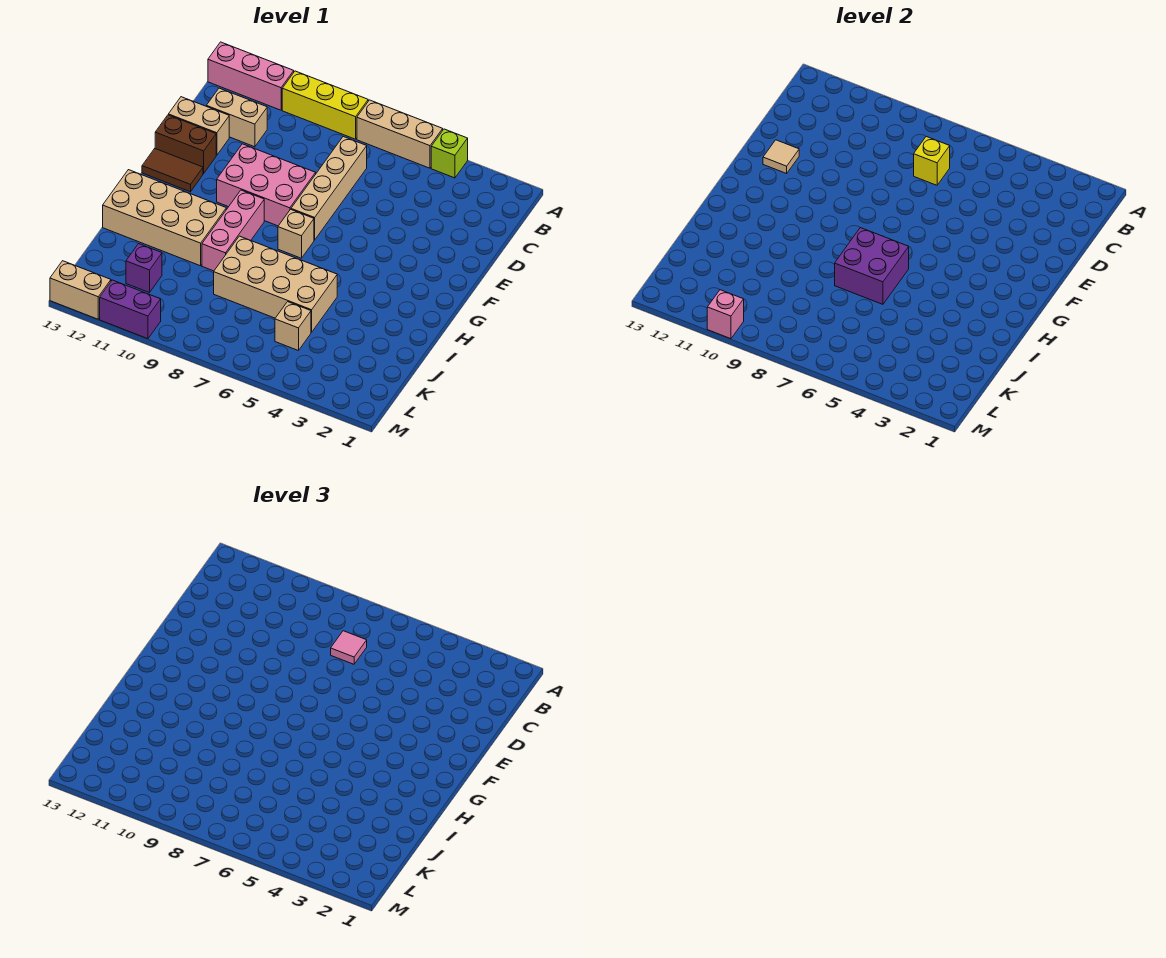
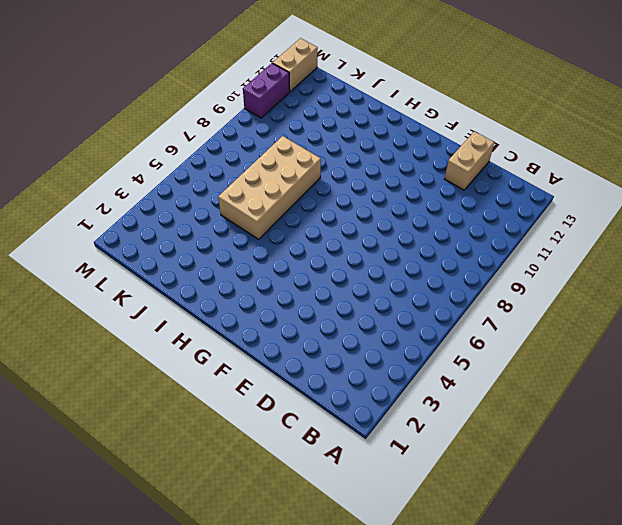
none -> lime 1x1 brick [431,129,468,178]
none -> tan 1x3 brick [357,100,443,168]
none -> yellow 1x3 brick [282,71,368,139]

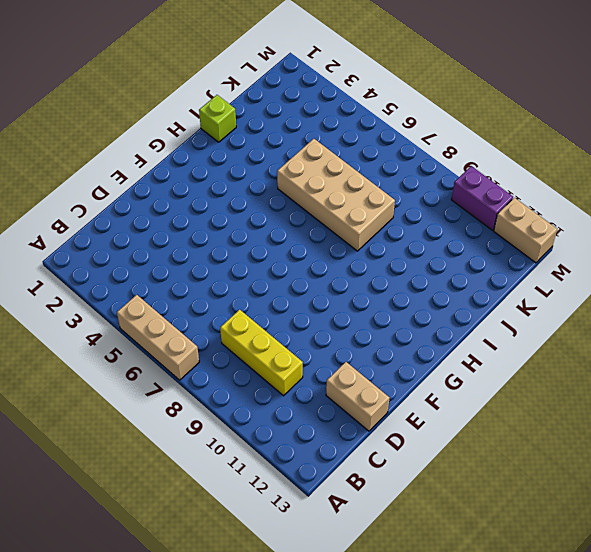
yellow 1x3 brick [220,310,303,396] -> yellow 1x3 brick moved to [282,71,368,139]
lime 1x1 brick [199,95,236,142] -> lime 1x1 brick moved to [431,129,468,178]
none -> pink 1x3 brick [208,42,294,110]
none -> tan 1x4 brick [291,137,367,240]
none -> tan 1x2 brick [206,88,267,147]

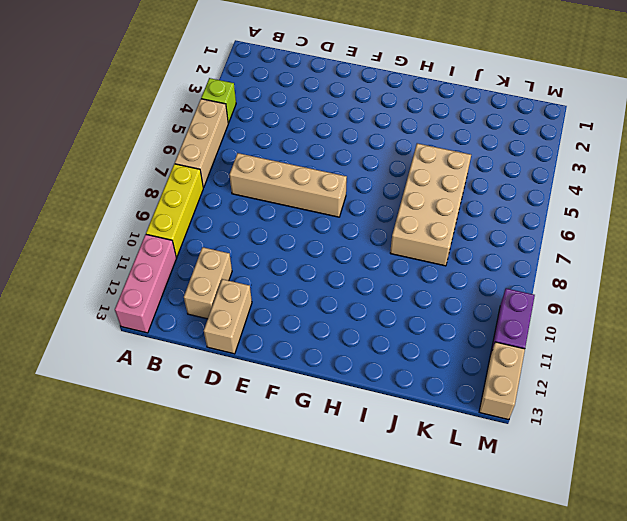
none -> pink 2x3 brick [217,144,316,226]
none -> brown 1x2 brick [155,115,216,173]
none -> brown 1x2 tile [142,149,203,192]

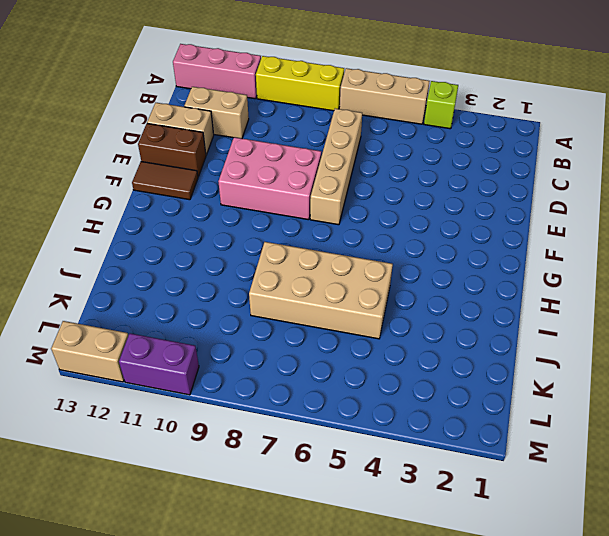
none -> tan 1x1 brick [278,209,314,258]
none -> pink 1x3 brick [202,190,264,271]
none -> tan 2x4 brick [103,170,226,266]

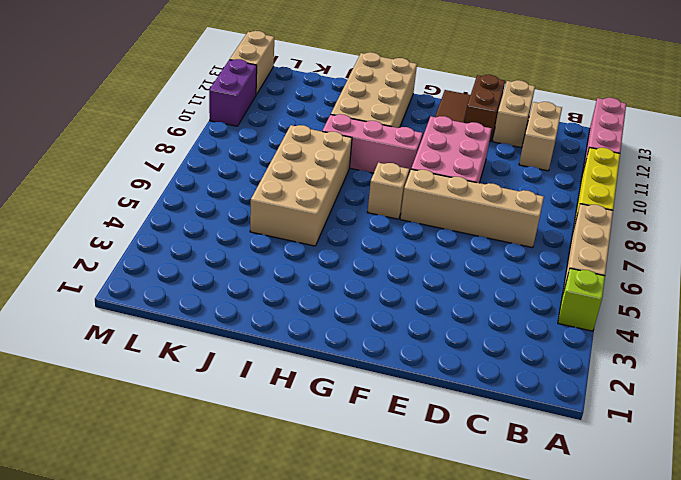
none -> tan 1x1 brick [275,302,311,351]
none -> purple 1x1 brick [126,244,162,293]
none -> yellow 1x1 brick [914,137,950,185]

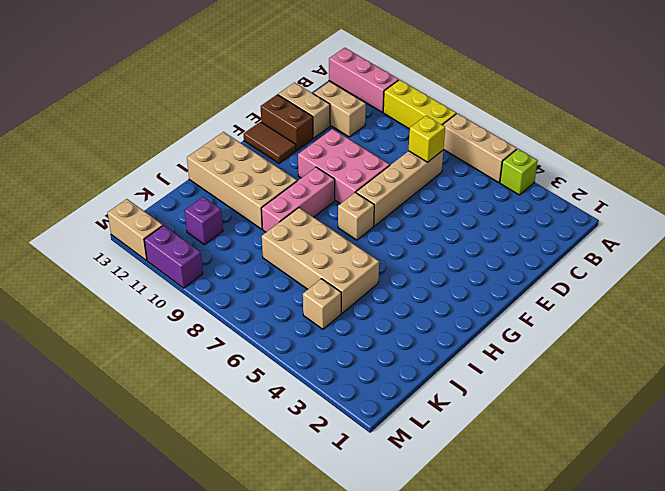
none -> tan 1x1 tile [763,140,799,173]
none -> purple 2x2 brick [835,228,909,304]
none -> pink 1x1 brick [707,290,744,339]

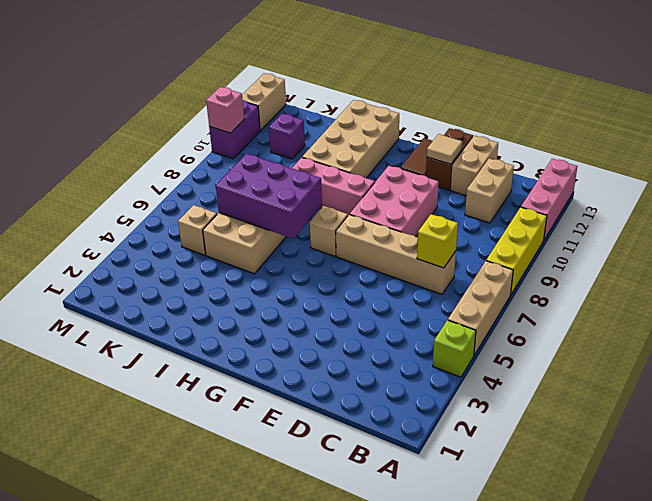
purple 2x3 brick [216,154,322,239] -> purple 2x2 brick [835,228,909,304]
none -> pink 1x1 tile [331,631,367,664]

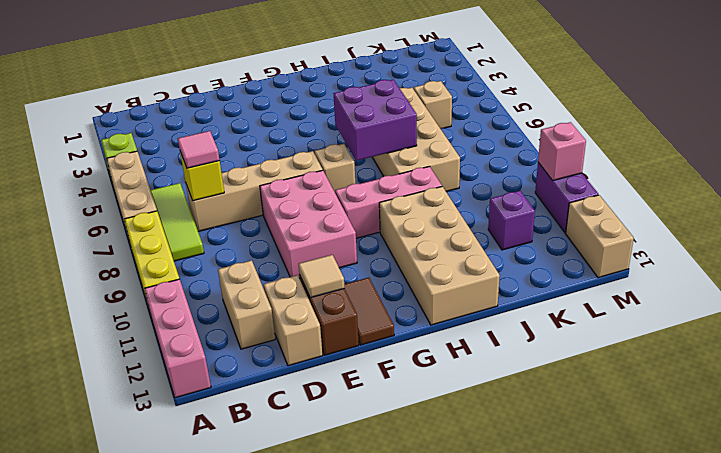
lime 1x3 tile [151,183,204,261] -> none

